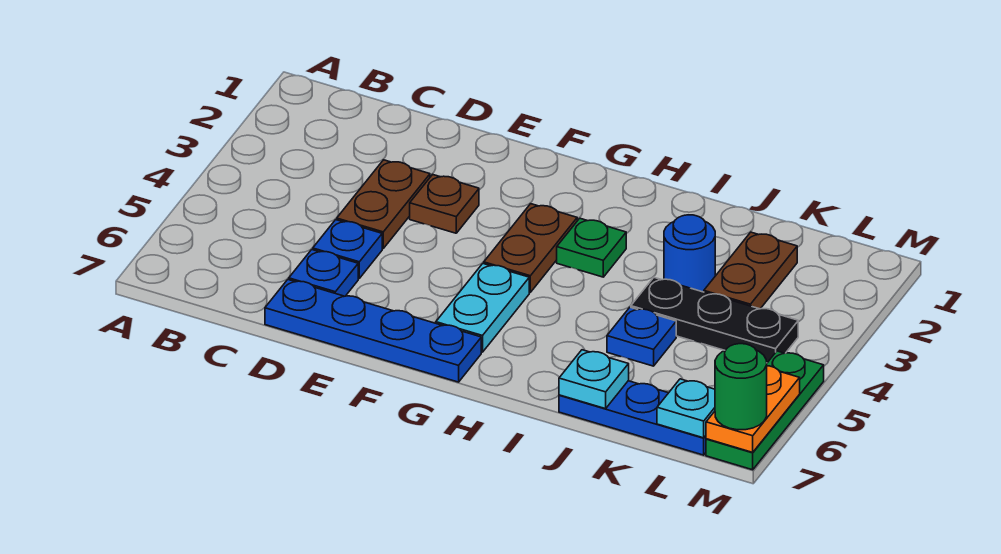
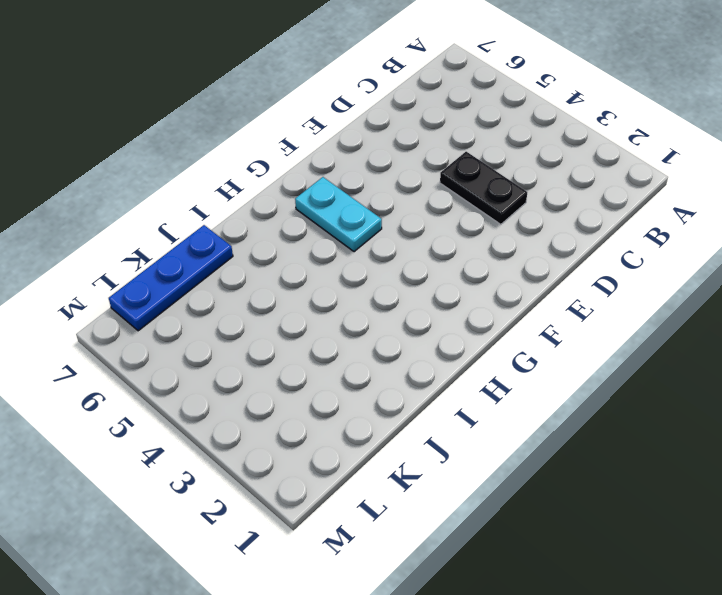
black 1x2 plate [440,152,527,224] -> brown 1x2 plate [337,160,430,249]
none -> blue 1x1 plate [313,220,382,278]
none -> blue 1x1 plate [289,250,358,296]
none -> blue 1x4 plate [265,280,481,382]

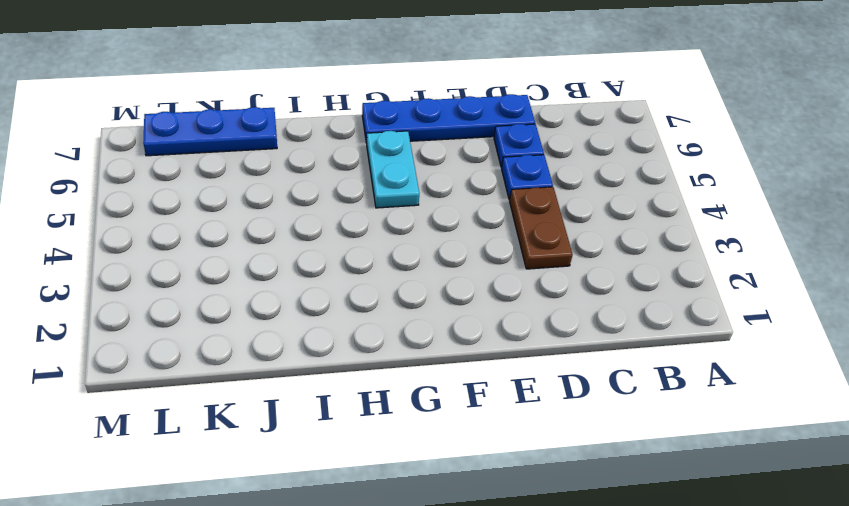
none -> brown 1x1 plate [410,174,479,233]
none -> brown 1x2 plate [484,204,577,292]
none -> green 1x1 plate [557,218,626,277]

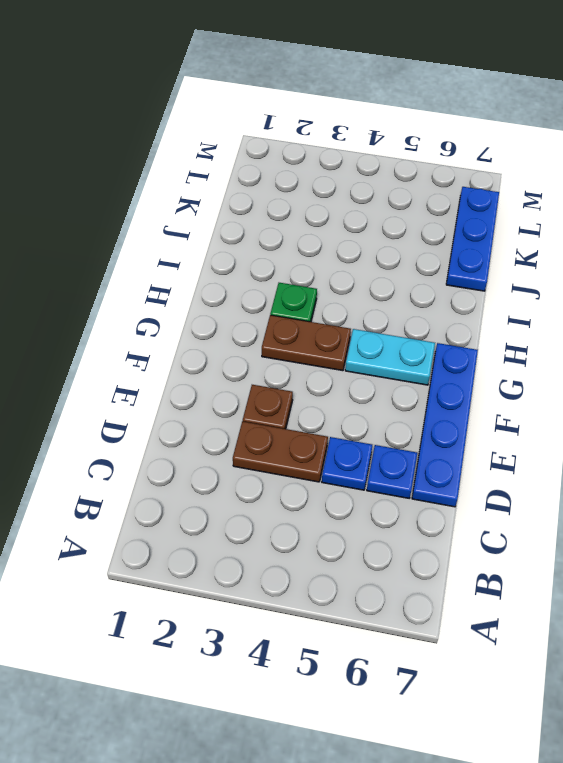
none -> blue 1x1 round brick [664,215,715,292]
none -> black 1x3 plate [631,278,798,363]
none -> blue 1x1 plate [607,307,676,366]

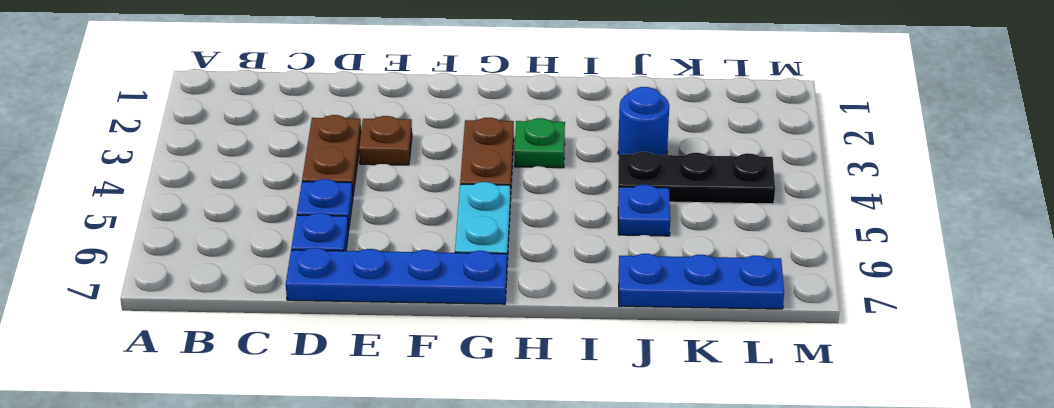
none -> brown 1x2 plate [704,232,797,309]
none -> green 1x3 plate [706,351,824,470]
none -> cyan 1x1 plate [559,350,629,409]

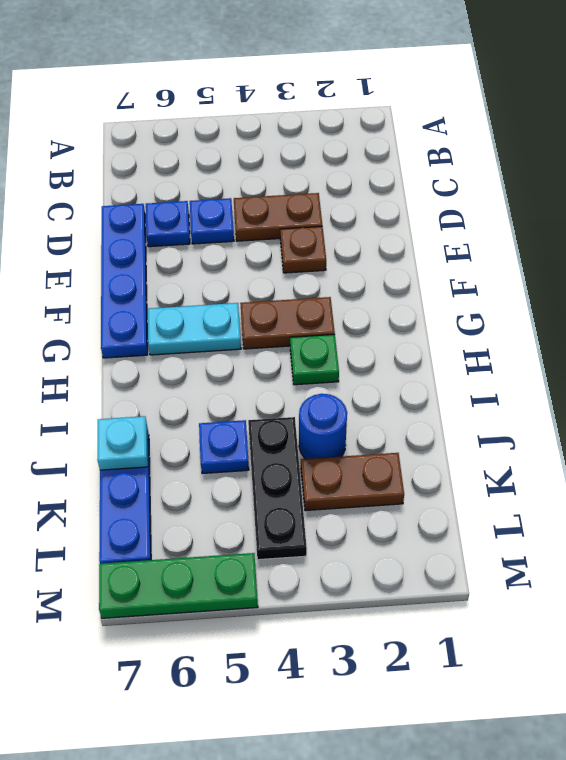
none -> cyan 1x1 plate [657,379,715,438]
none -> orange 1x2 plate [706,366,800,452]
none -> green 1x1 round brick [715,344,767,430]

